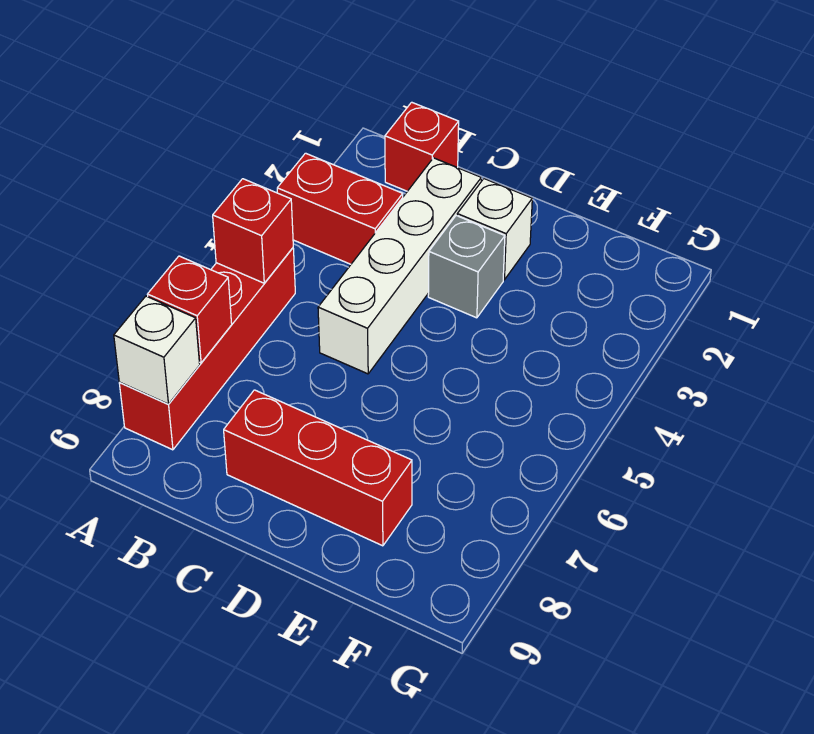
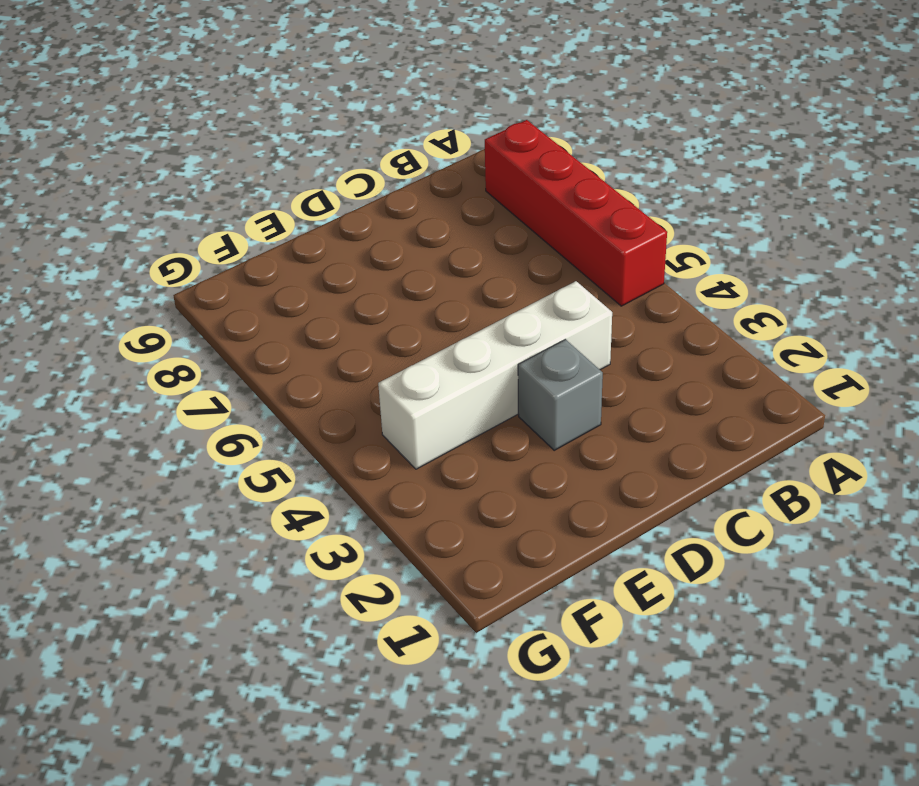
white 1x4 brick [378,281,612,469] -> white 1x4 brick turned to [318,158,481,374]
none -> red 1x2 brick [277,153,403,264]
none -> red 1x1 brick [385,102,459,191]

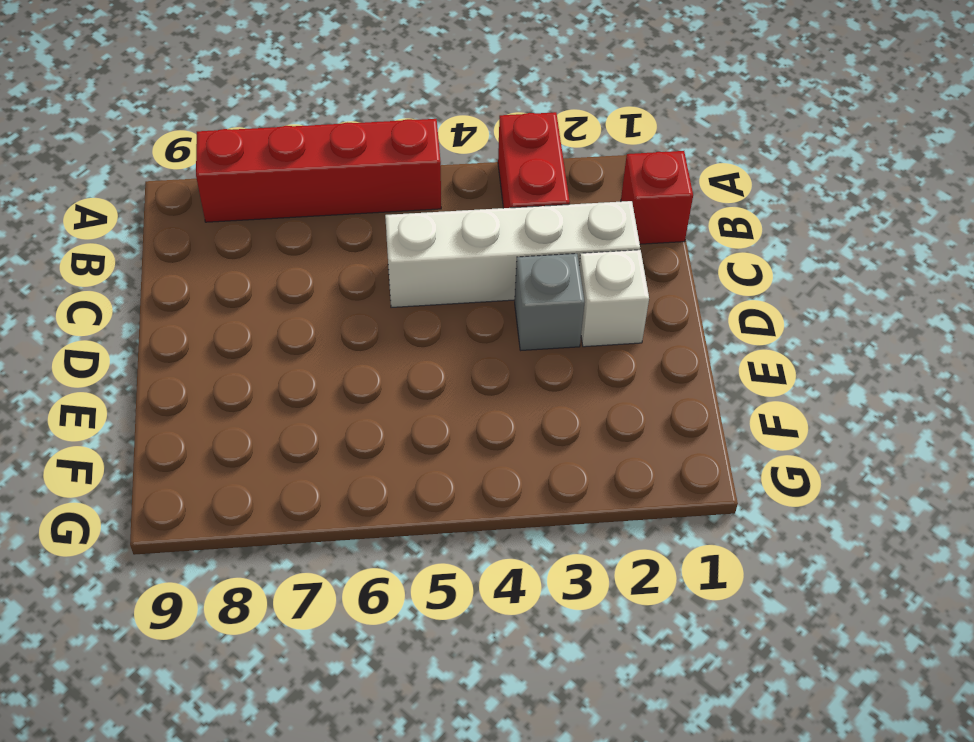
none -> red 1x3 brick [224,390,412,546]
none -> red 1x1 brick [213,179,293,283]

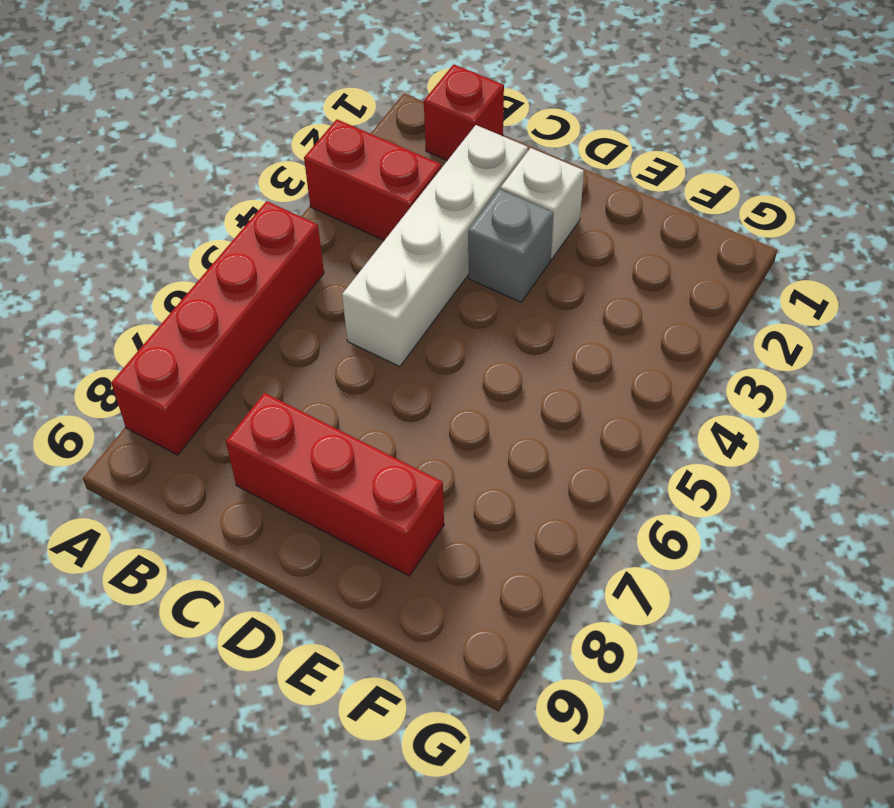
none -> red 1x1 brick [213,179,293,283]
none -> red 1x1 brick [147,256,232,363]

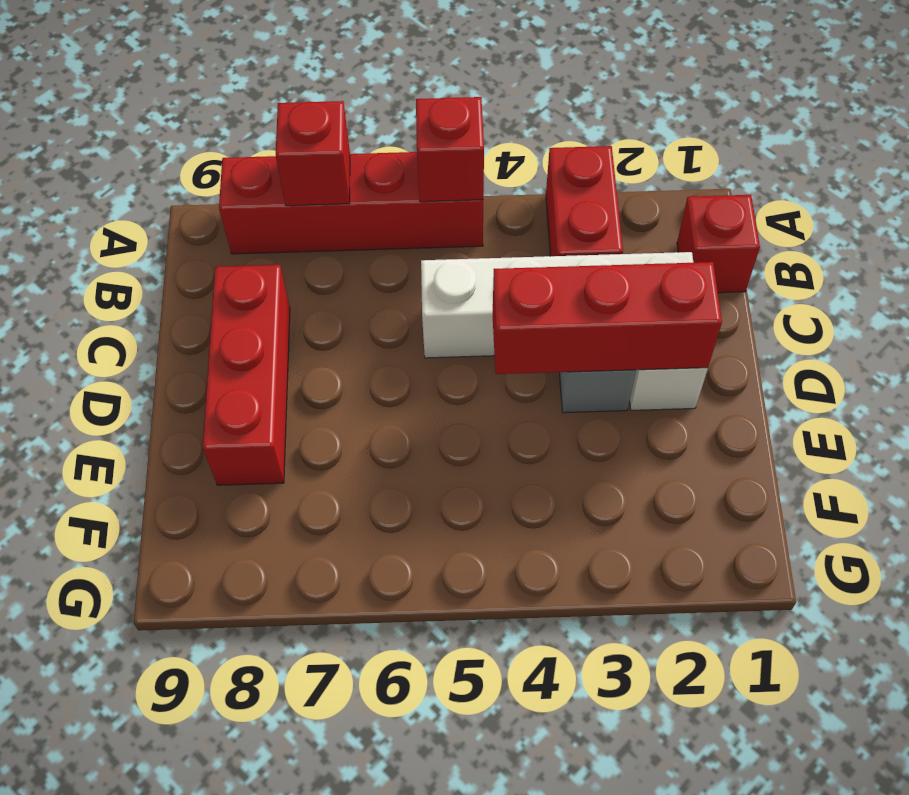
red 1x3 brick [493,262,722,374] -> none
none -> white 1x1 brick [114,296,200,404]

